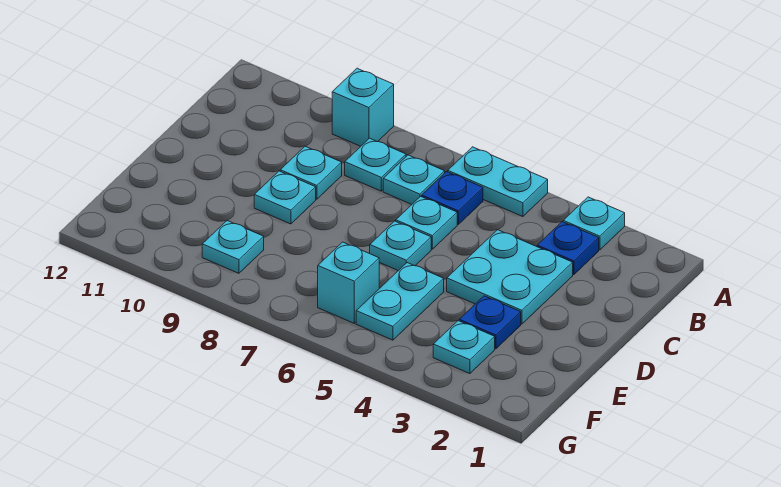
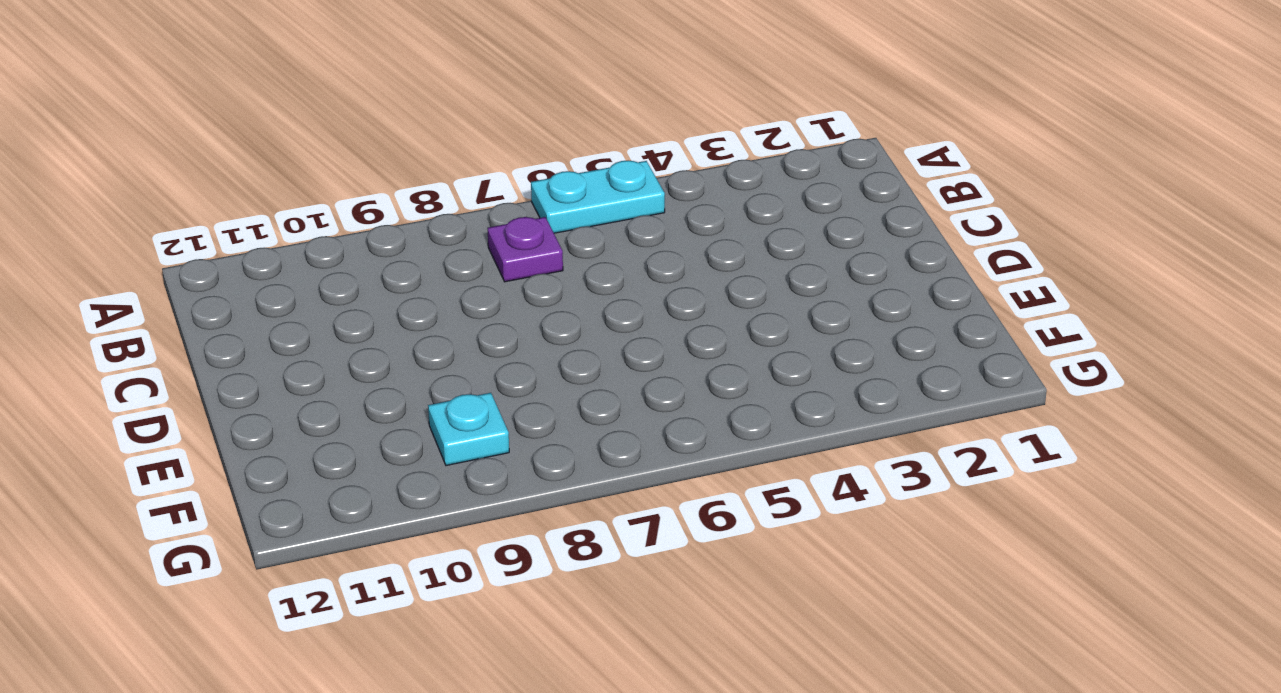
purple 1x1 plate [488,217,563,282] -> cyan 1x1 plate [383,155,445,204]
none -> cyan 1x1 plate [563,197,625,250]
none -> cyan 1x1 brick [332,68,394,146]
none -> blue 1x1 plate [537,222,599,275]

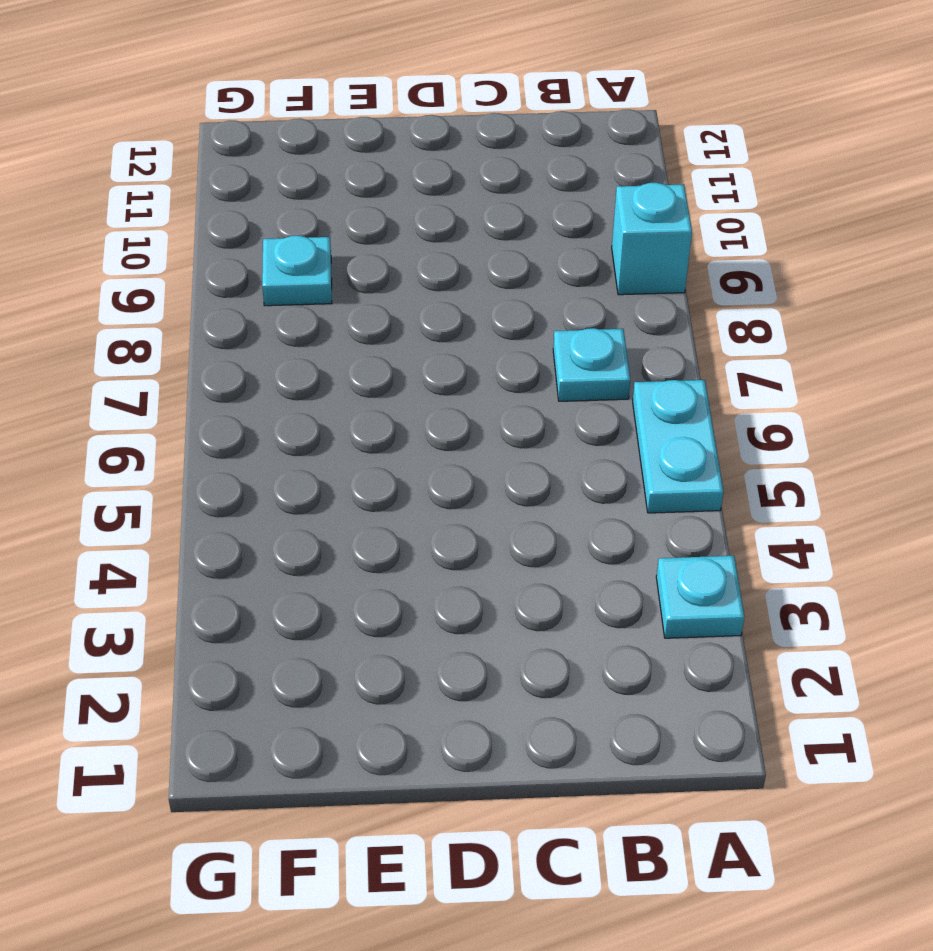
none -> blue 1x1 plate [537,222,599,275]
none -> blue 1x1 plate [422,172,483,224]
none -> cyan 1x1 plate [345,138,406,191]

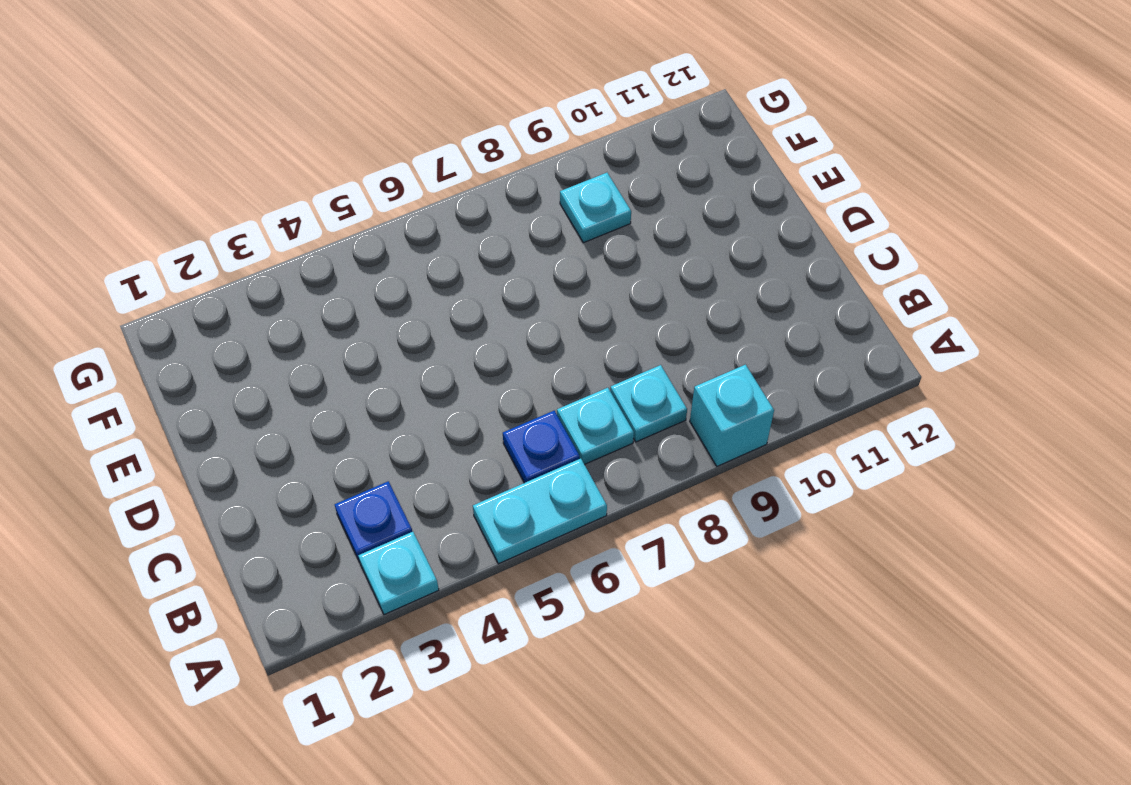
none -> cyan 2x2 plate [447,230,573,324]
none -> cyan 1x1 plate [396,196,457,249]
none -> cyan 1x1 plate [280,146,342,199]

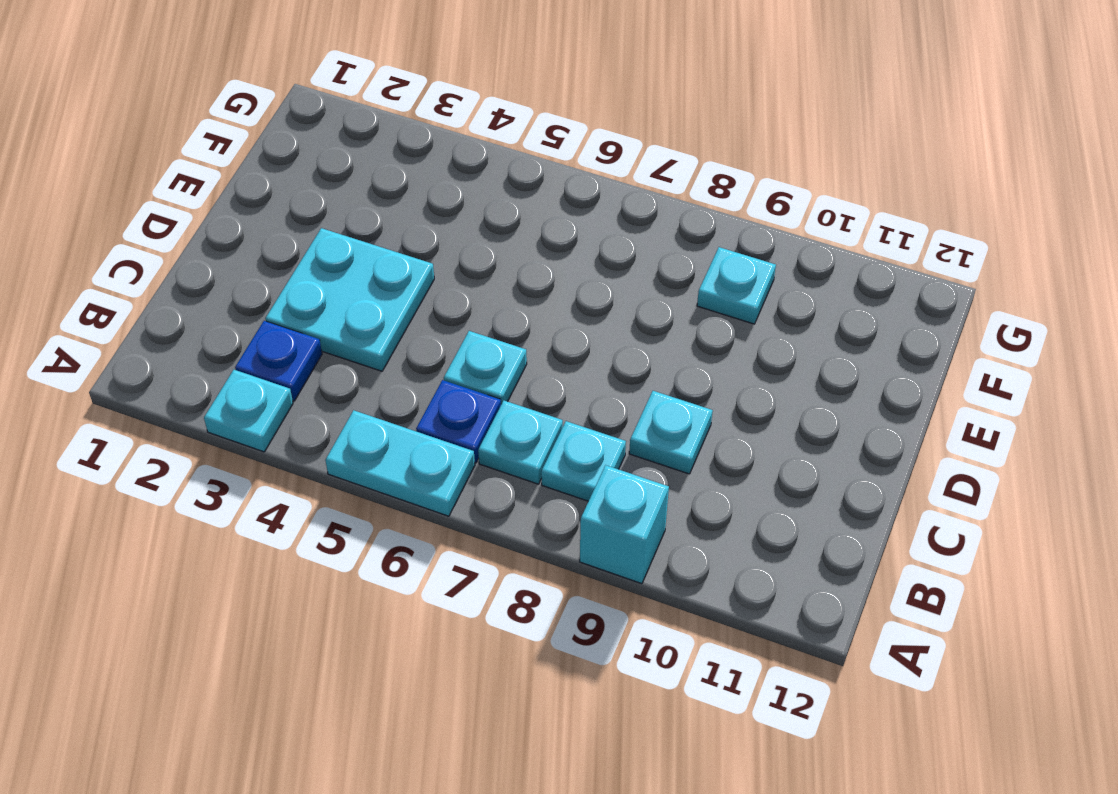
none -> cyan 1x1 plate [370,221,431,271]
none -> cyan 1x1 plate [254,171,316,224]
none -> blue 1x1 plate [459,296,521,349]

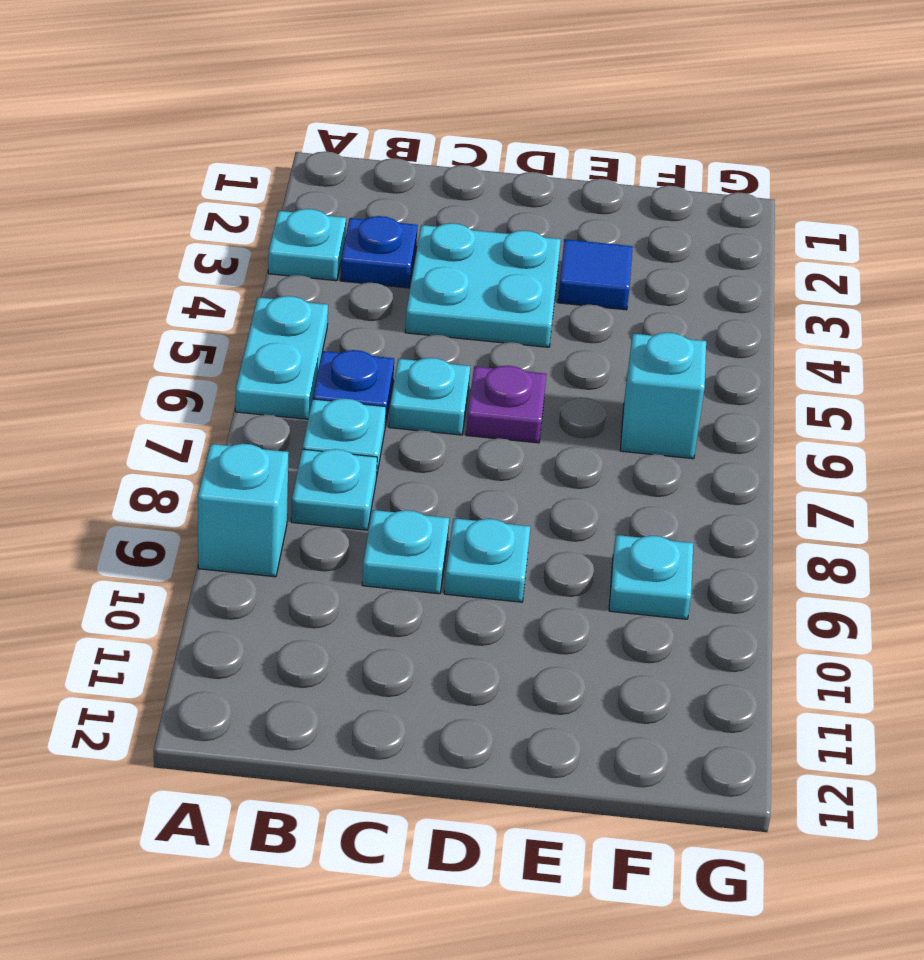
purple 1x1 plate [466,366,547,443] -> cyan 1x1 plate [370,221,431,271]
blue 1x1 tile [558,239,633,310] -> blue 1x1 plate [459,296,521,349]
none -> cyan 1x2 plate [356,263,444,340]
none -> cyan 1x1 plate [433,321,495,374]

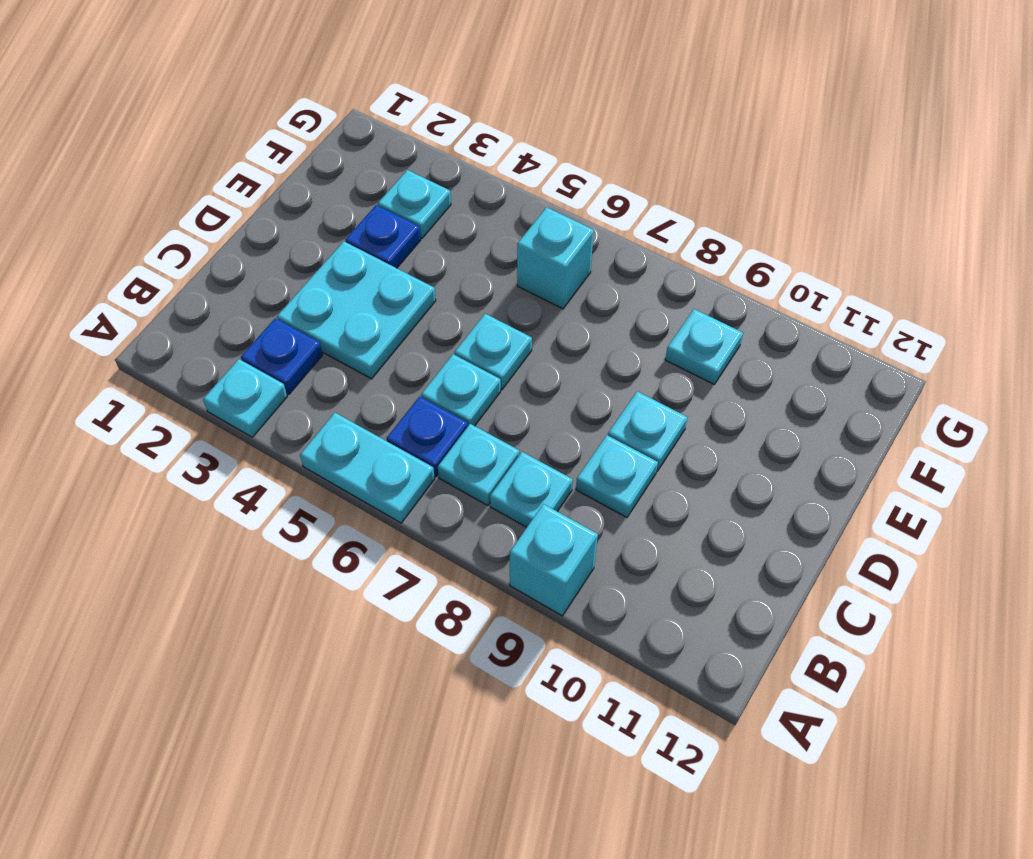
none -> cyan 1x2 plate [356,263,444,340]

